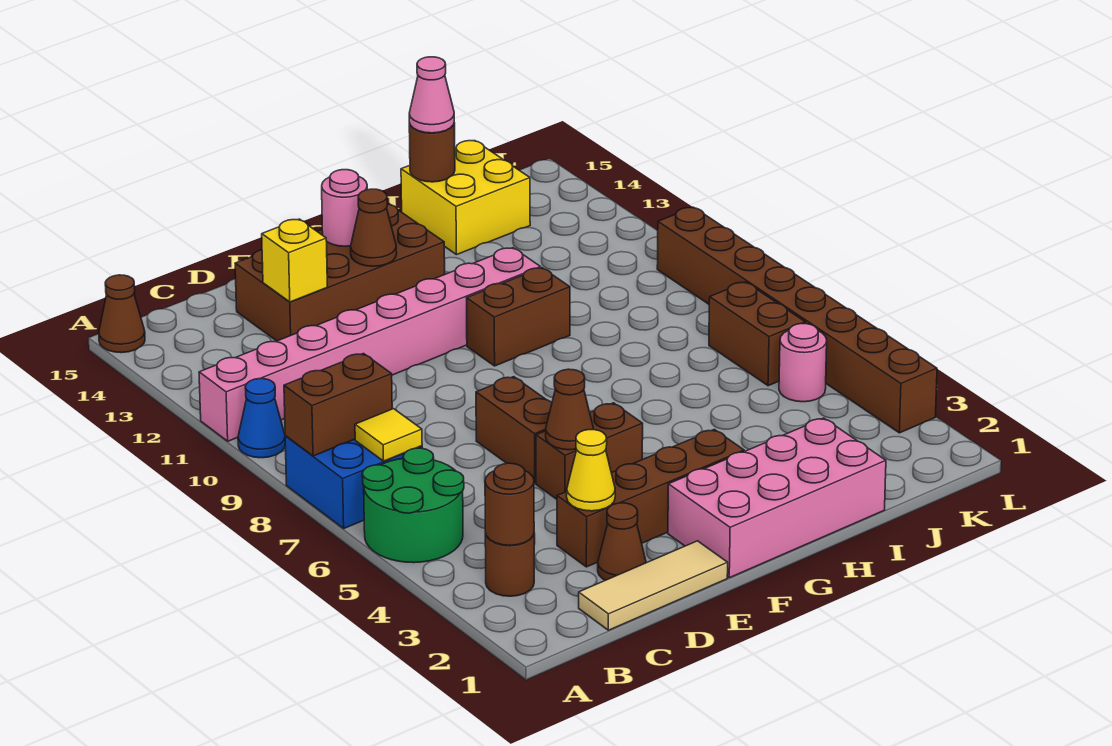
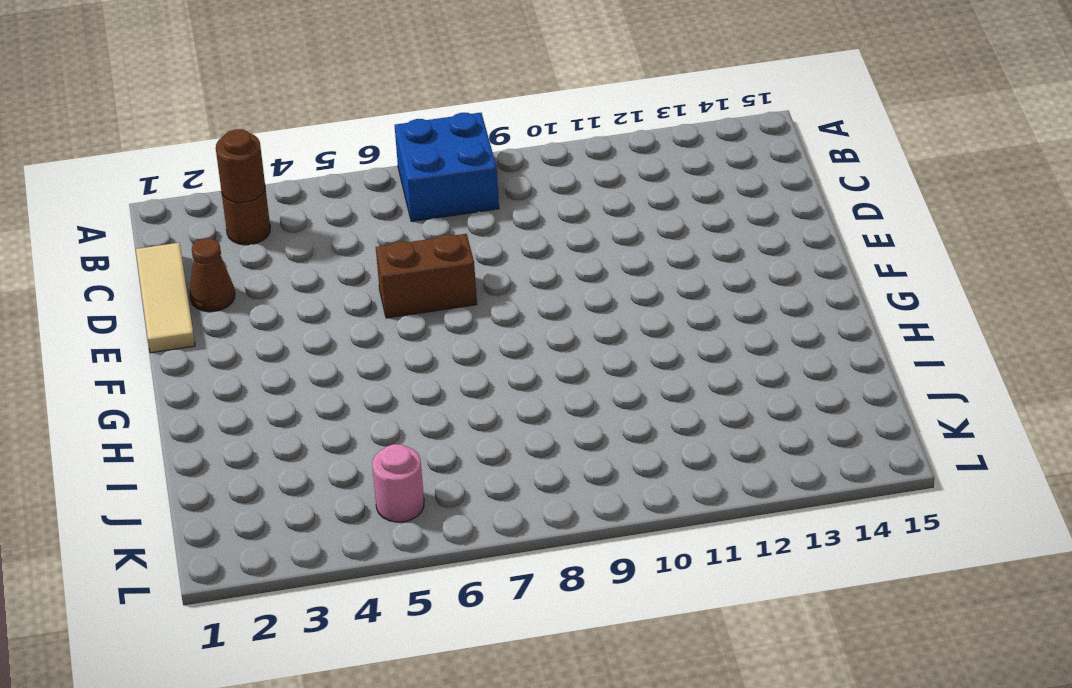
none -> green 2x2 round brick [362,448,464,563]
none -> blue 1x1 cone [238,379,285,458]
none -> pink 1x8 brick [199,248,541,441]

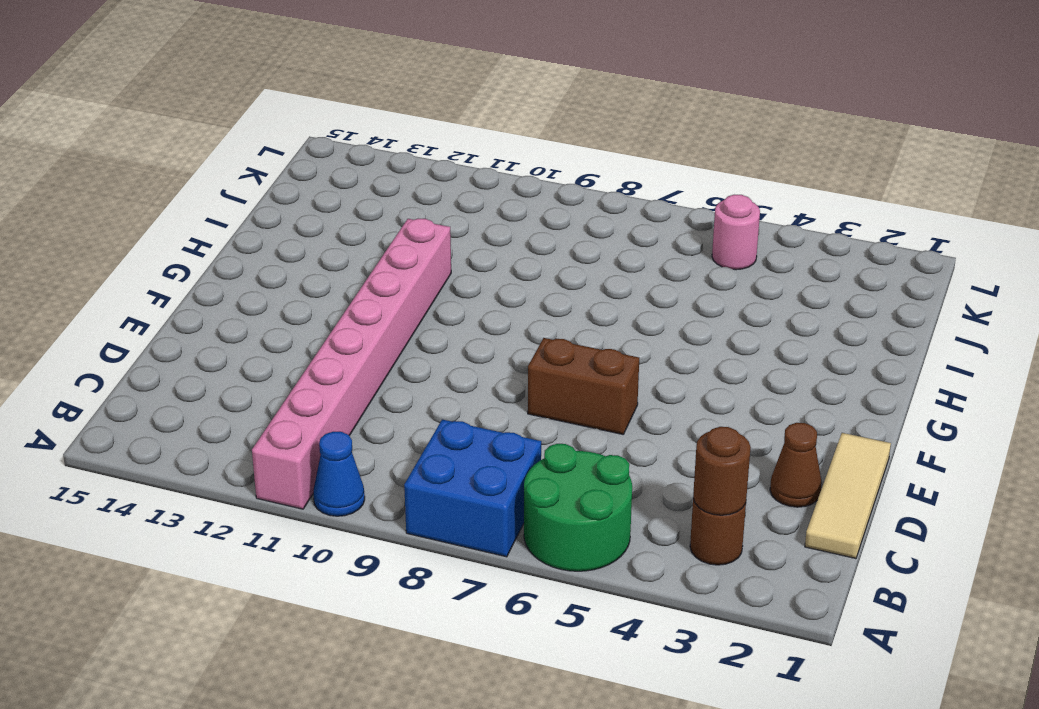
none -> brown 1x1 cone [99,275,145,353]
none -> brown 1x4 brick [557,429,744,567]
none -> brown 2x4 brick [235,204,445,341]

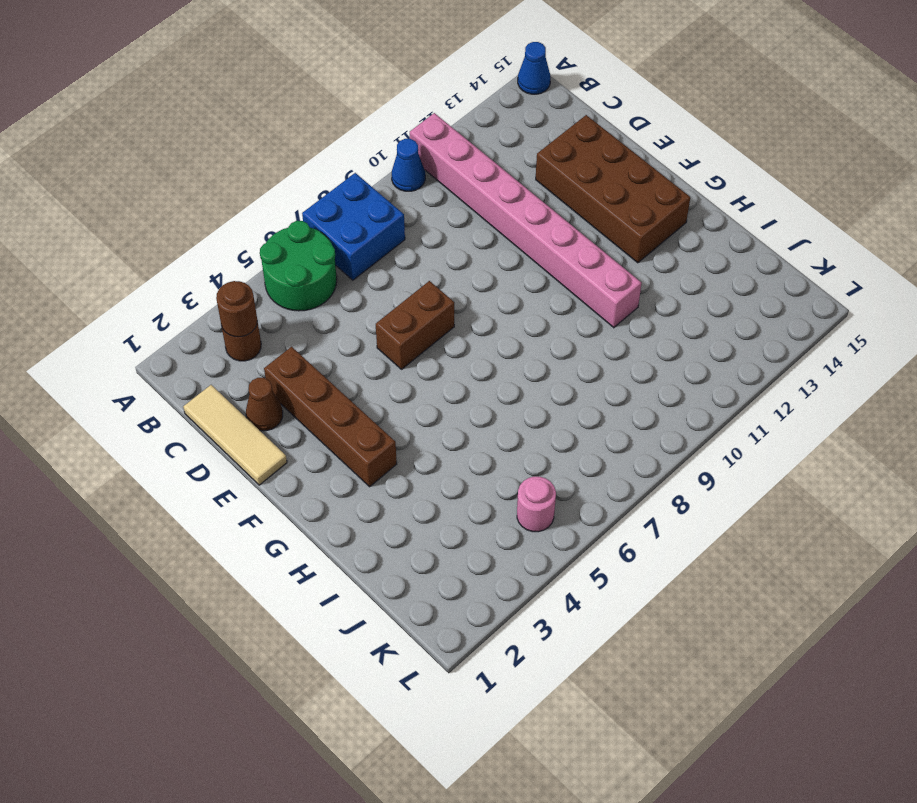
blue 1x1 cone [518,42,550,94] -> brown 1x1 cone [99,275,145,353]
none -> brown 1x2 brick [536,403,643,499]
none -> pink 2x4 brick [668,418,886,578]
none -> brown 1x2 brick [467,268,570,366]

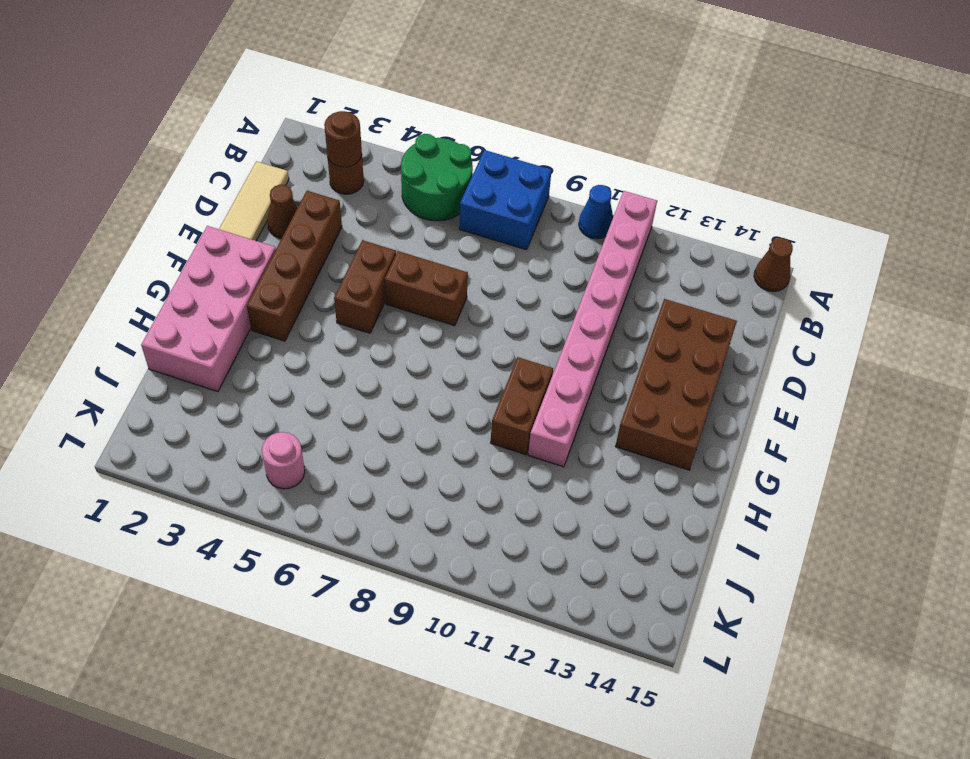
none -> yellow 2x2 brick [401,141,530,255]
none -> brown 1x2 brick [709,282,805,386]
none -> brown 1x8 brick [657,207,937,433]

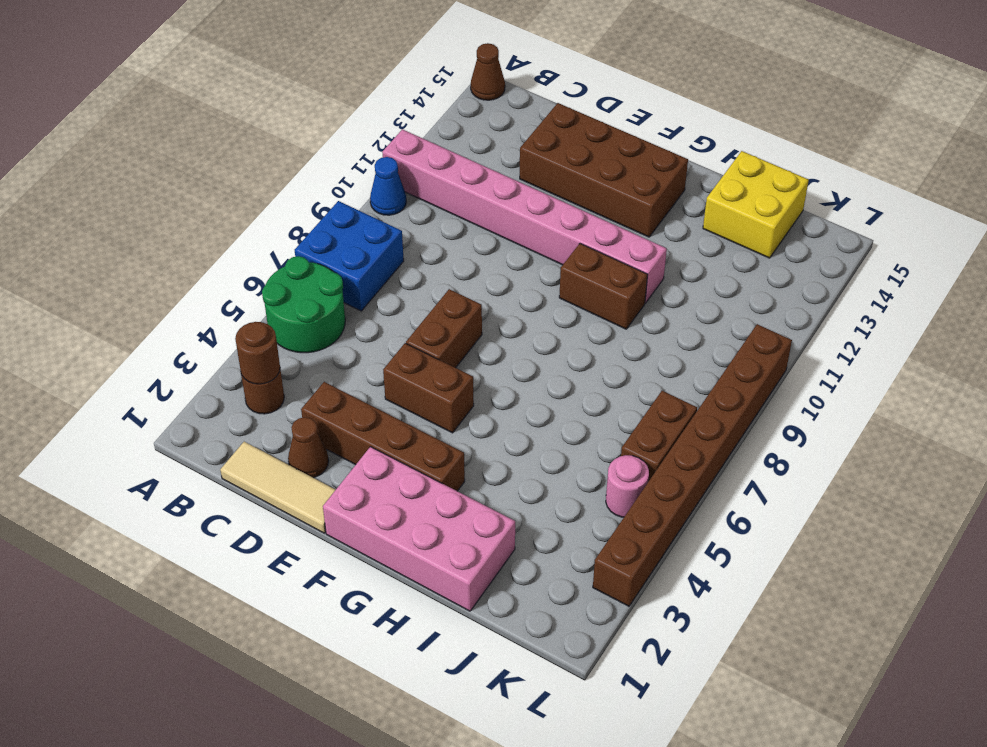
none -> brown 1x2 brick [284,354,392,456]
none -> yellow 1x1 tile [355,409,422,461]
none -> yellow 1x1 cone [567,430,615,511]

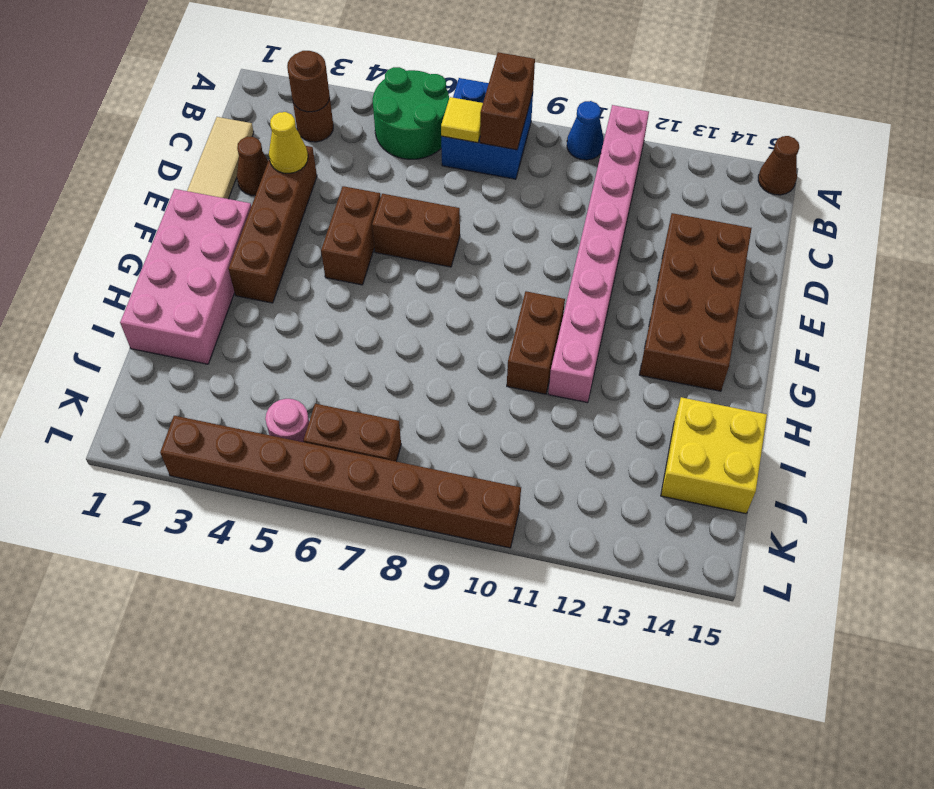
none -> yellow 1x1 brick [262,219,327,302]
none -> brown 1x1 cone [546,369,593,450]
none -> brown 1x1 cone [351,189,397,266]

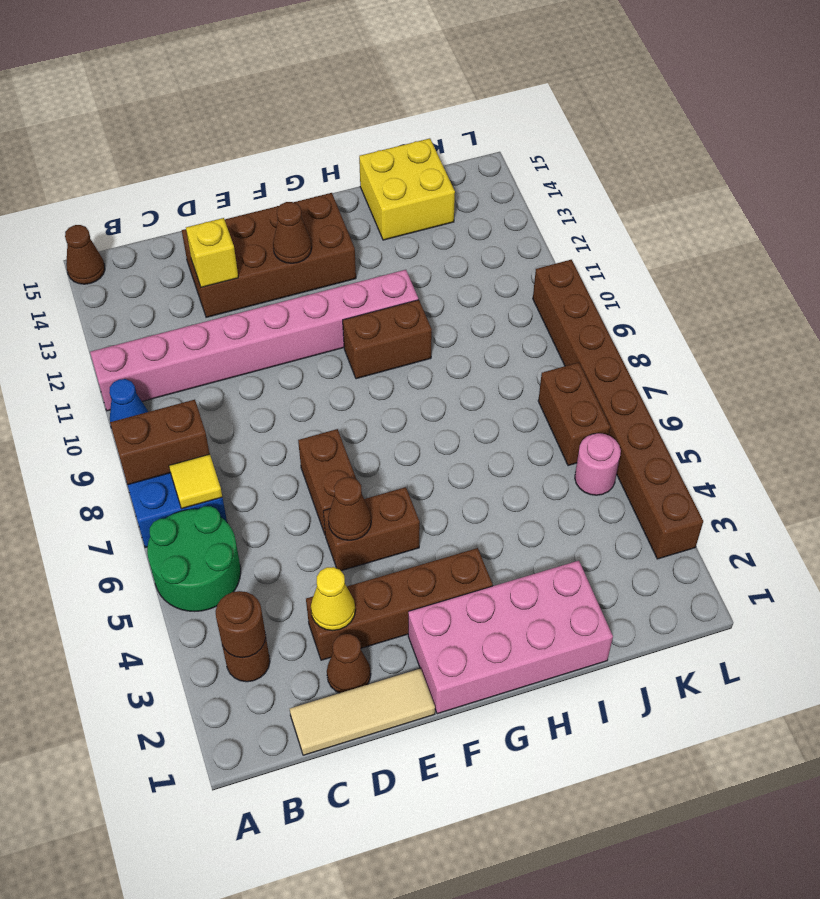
none -> pink 1x1 round brick [322,170,367,246]
none -> brown 1x1 round brick [409,123,455,182]
none -> pink 1x1 cone [409,57,454,133]

